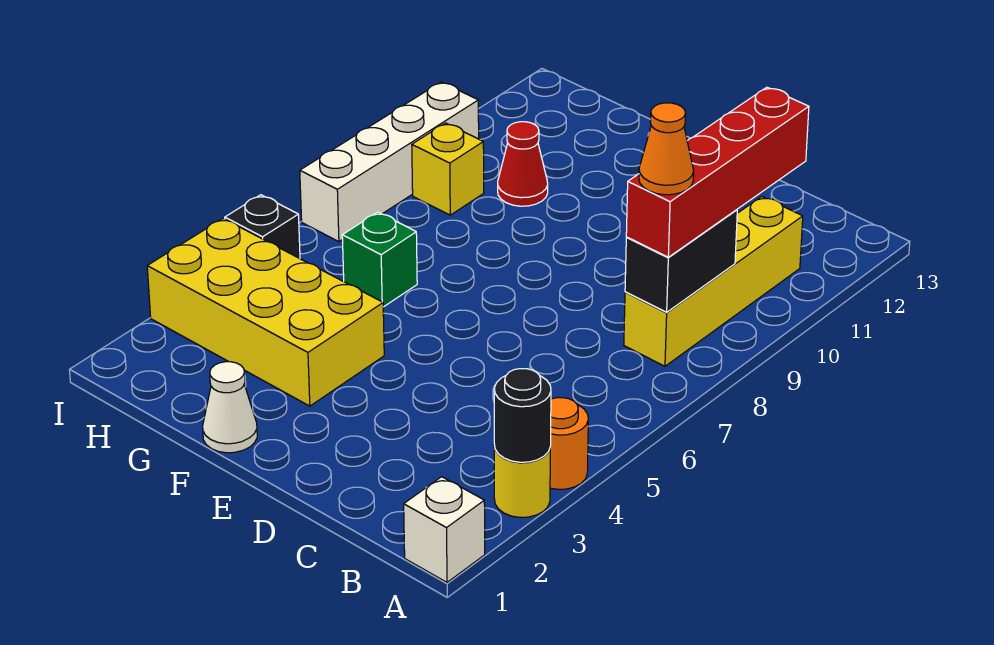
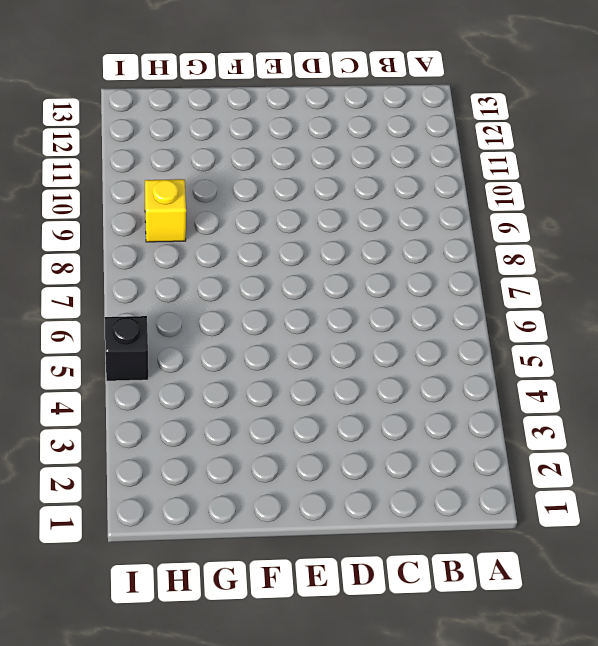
none -> white 1x1 brick [404,477,485,582]
none -> yellow 1x1 round brick [494,445,550,517]
none -> orange 1x1 round brick [550,397,588,489]

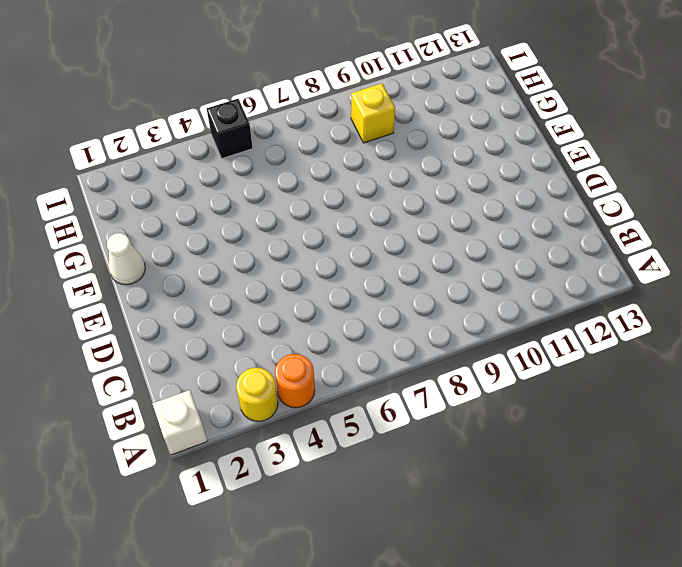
none -> yellow 1x4 brick [624,196,803,366]
none -> yellow 2x4 brick [147,219,384,406]
none -> green 1x1 brick [342,212,417,307]

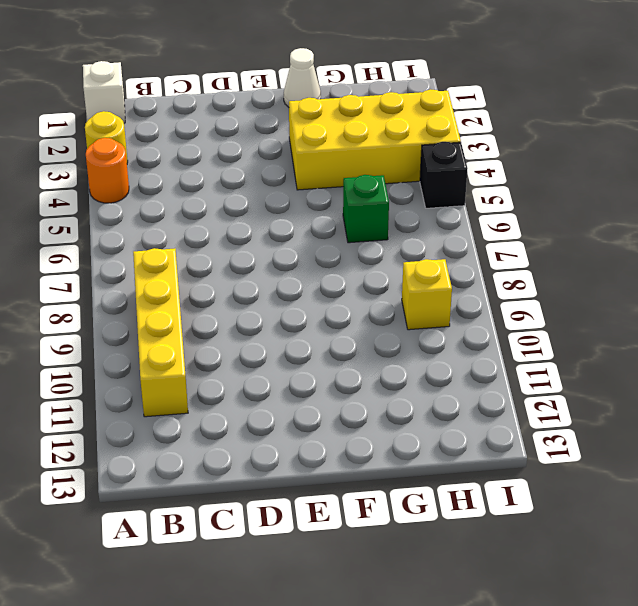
none -> red 1x1 cone [498,122,548,206]
none -> white 1x4 brick [300,82,479,242]
none -> black 1x1 round brick [494,369,551,462]

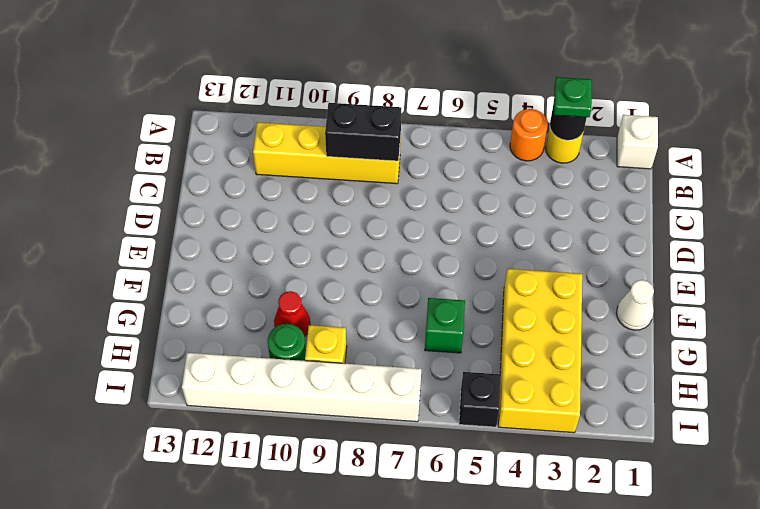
green 1x1 plate [554,77,592,117] -> none
green 1x1 round brick [268,324,306,361] -> none
white 1x6 brick [182,353,421,422] -> white 1x4 brick [300,82,479,242]
none -> red 1x4 brick [626,87,809,257]
none -> orange 1x1 cone [639,103,694,195]

